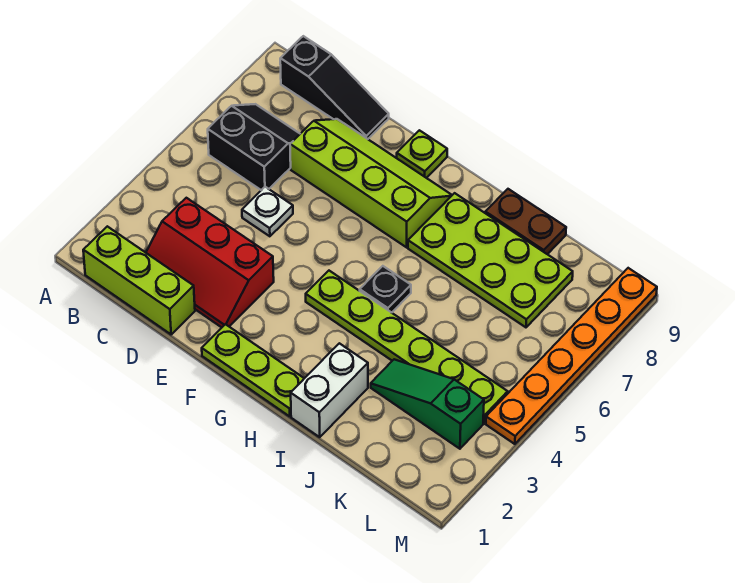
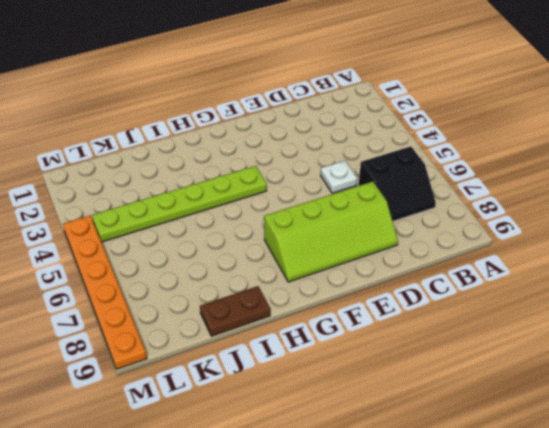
none -> lime 1x3 brick [83,226,195,334]
none -> black 1x3 slope [280,36,389,139]
none -> red 2x3 slope [146,198,274,327]

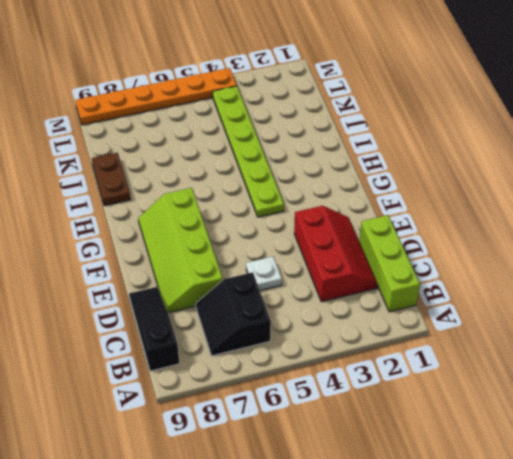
none -> lime 1x3 plate [202,324,304,416]
none -> lime 1x1 plate [397,130,447,178]
none -> black 1x1 plate [360,266,411,313]

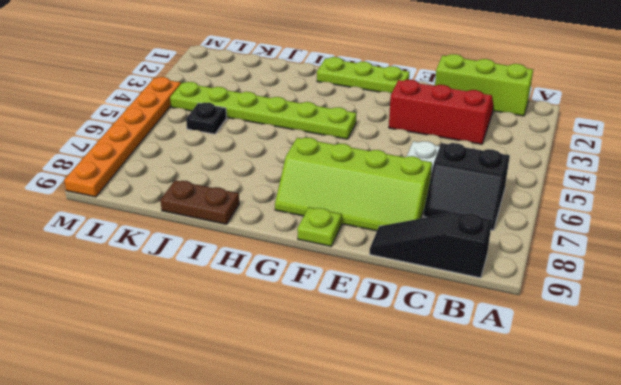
black 1x1 plate [186,103,227,134] -> black 1x1 plate moved to [360,266,411,313]
none -> lime 2x4 plate [408,193,573,327]
none -> white 1x2 brick [291,343,368,437]
none -> green 1x3 slope [371,359,484,449]

